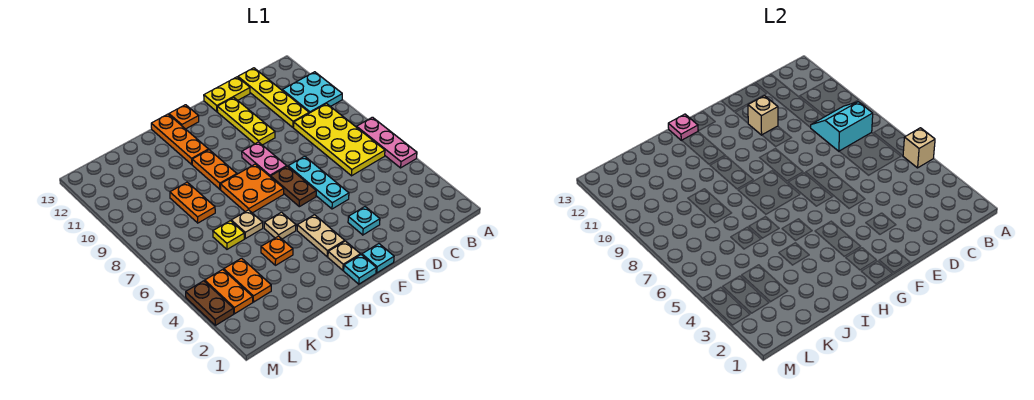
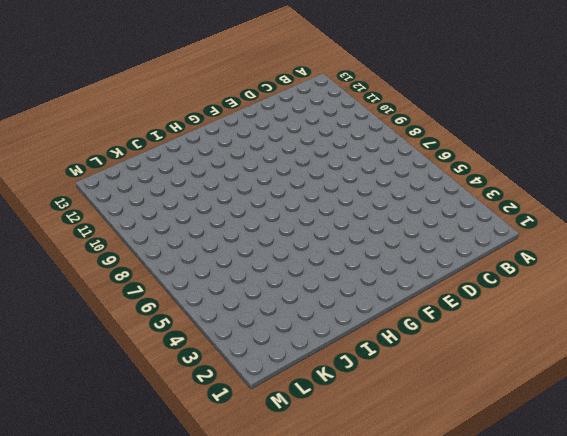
none -> pink 1x3 plate [357,117,417,168]
none -> cyan 2x2 plate [282,72,342,113]
none -> yellow 2x4 plate [294,104,385,176]
none -> yellow 1x4 plate [238,68,309,127]

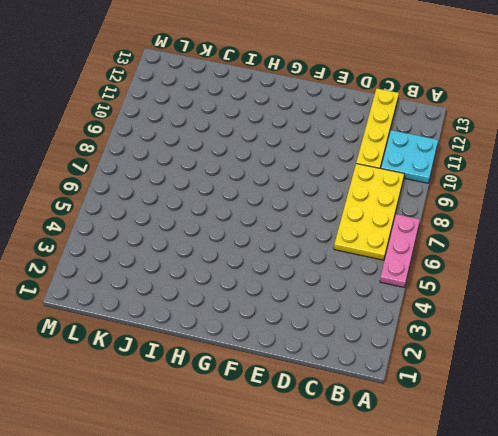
none -> yellow 1x2 plate [204,77,250,112]
none -> cyan 1x1 plate [348,207,380,235]
none -> cyan 1x3 plate [288,156,349,209]
none -> yellow 1x3 plate [217,97,275,145]

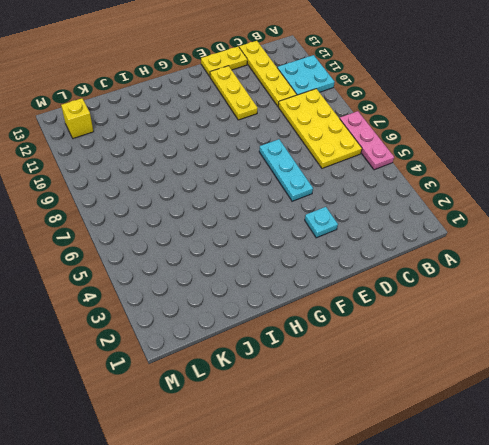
yellow 1x1 brick [61,98,94,138] -> none
none -> cyan 1x1 plate [362,244,394,273]
none -> brown 1x2 plate [271,166,316,207]
none -> pink 1x2 plate [242,142,287,177]
none -> cyan 1x1 plate [344,255,376,284]

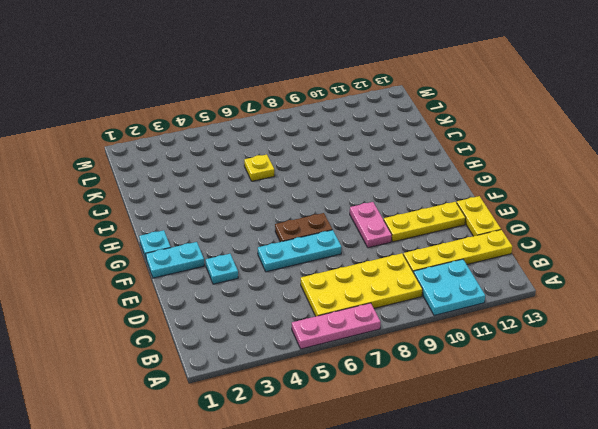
pink 1x2 plate [350,202,392,248] -> pink 1x2 plate turned to [242,142,287,177]
cyan 1x2 plate [146,242,204,278] -> cyan 1x1 plate [362,244,394,273]
none -> tan 1x1 plate [328,241,360,270]
none -> tan 1x2 plate [297,215,344,257]
none -> orange 2x2 plate [220,164,284,213]
none -> orange 1x1 plate [169,105,199,129]

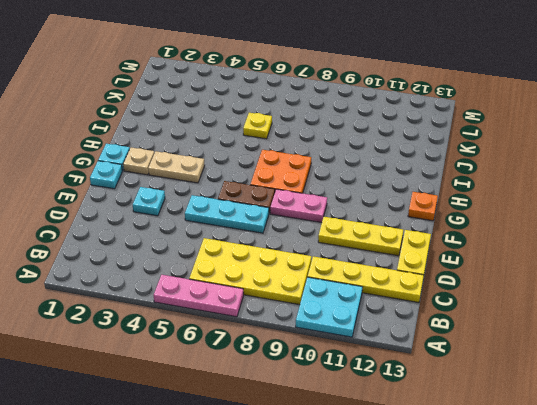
none -> tan 1x1 plate [264,212,296,239]
none -> orange 1x2 plate [192,150,237,189]
none -> orange 1x3 plate [151,114,209,164]
none -> orange 1x1 plate [261,236,293,265]

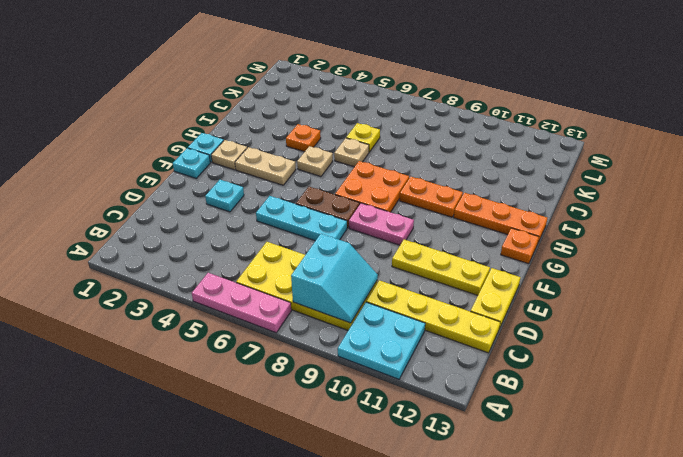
none -> orange 1x2 plate [170,182,215,223]
none -> orange 1x2 plate [224,258,271,302]
none -> orange 1x2 plate [205,270,253,314]
none -> brown 1x2 plate [186,281,234,325]

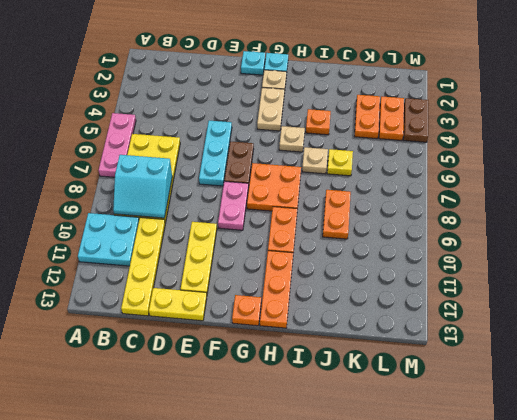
none -> cyan 1x1 plate [348,207,380,235]
none -> tan 1x1 brick [903,128,935,168]
none -> tan 1x1 brick [748,96,778,135]
none -> pink 1x1 plate [668,114,698,140]

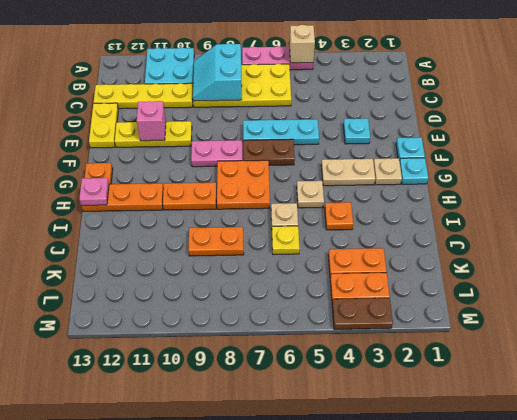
pink 1x1 brick [137,101,166,141] -> tan 1x1 brick [748,96,778,135]

